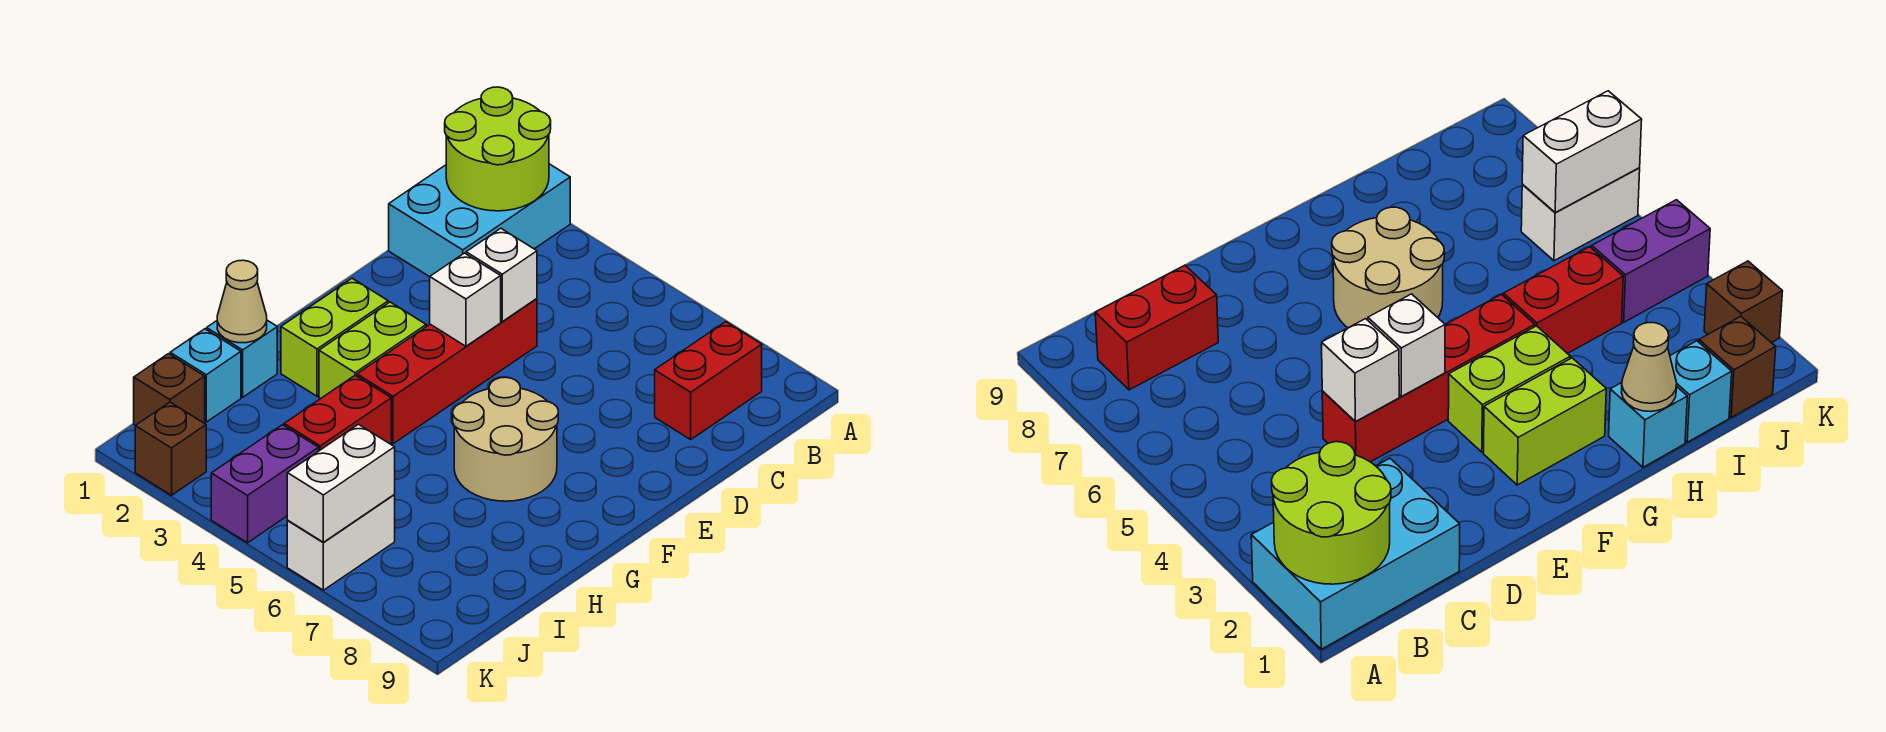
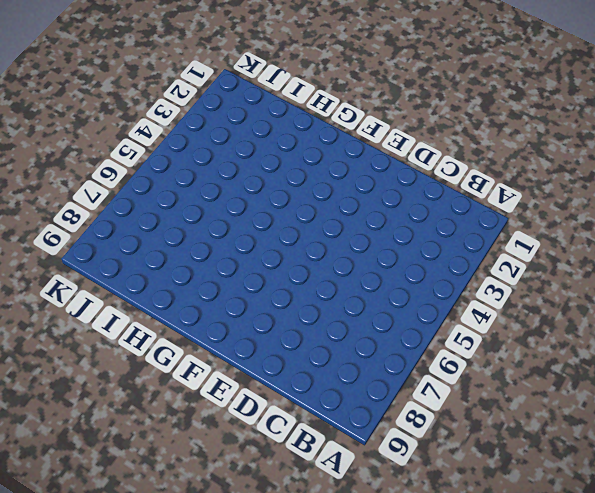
none -> cyan 2x3 brick [389,164,570,277]
none -> red 1x2 brick [655,322,762,439]
none -> red 1x4 brick [357,299,537,444]

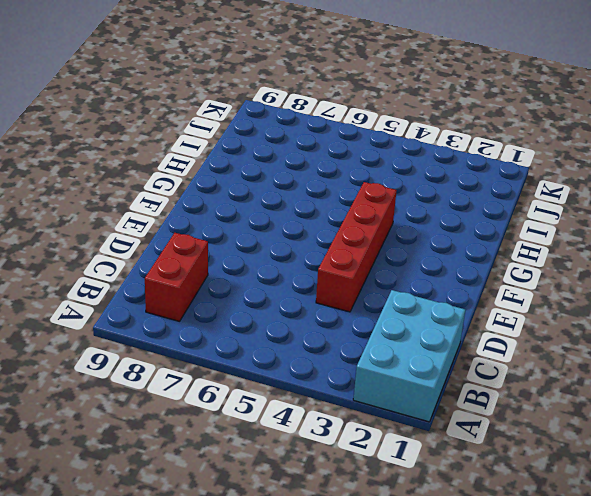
none -> lime 1x2 brick [281,278,388,396]
none -> lime 1x2 brick [319,302,426,399]
none -> tan 2x2 round brick [453,377,558,501]

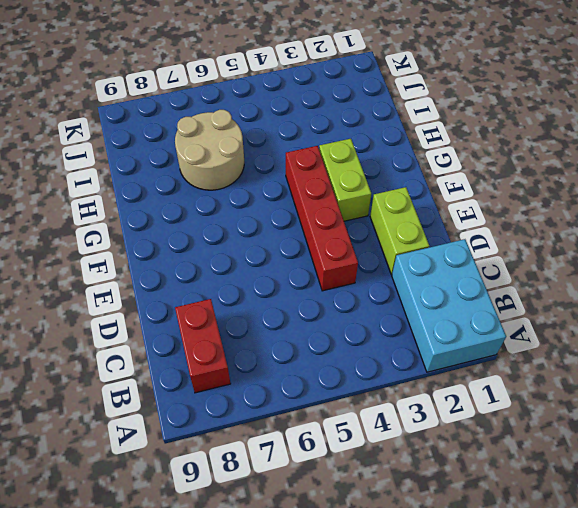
lime 1x2 brick [370,187,429,274] -> lime 1x2 brick moved to [281,278,388,396]
tan 2x2 round brick [175,110,244,190] -> tan 2x2 round brick moved to [453,377,558,501]
none -> cyan 1x1 brick [207,320,277,397]
none -> red 1x2 brick [284,375,391,451]
none -> cyan 1x1 brick [170,329,241,422]

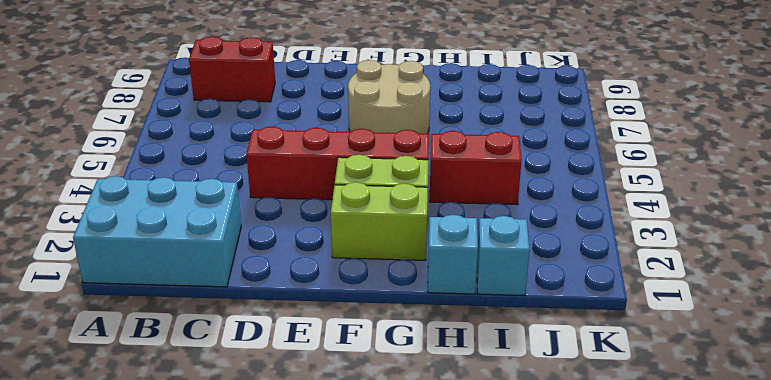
none -> brown 1x1 brick [134,354,205,425]
none -> purple 1x2 brick [211,425,319,543]
none -> white 1x2 brick [287,495,395,590]

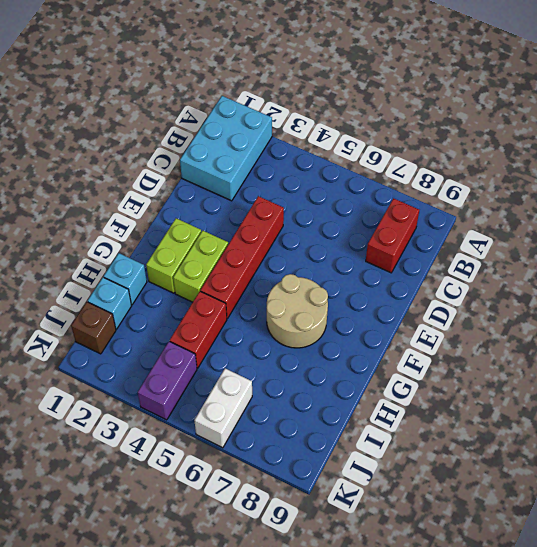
none -> brown 1x1 brick [135,402,206,495]
none -> lime 2x2 round brick [445,87,551,211]
none -> white 1x1 brick [466,228,537,321]

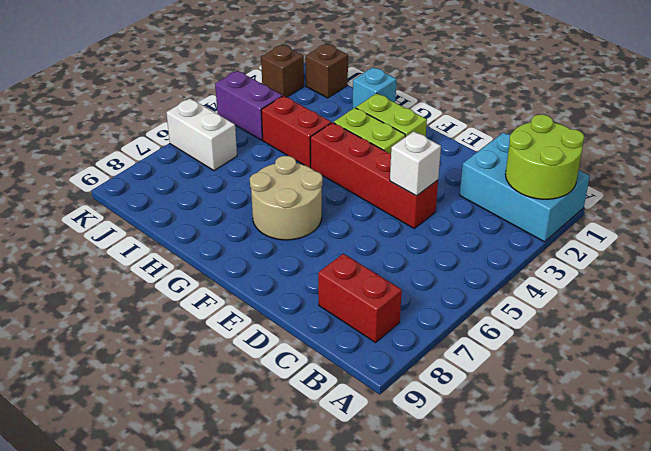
none -> cyan 1x1 brick [170,329,241,422]
none -> white 1x1 brick [430,253,501,346]
none -> tan 1x1 cone [217,260,267,343]

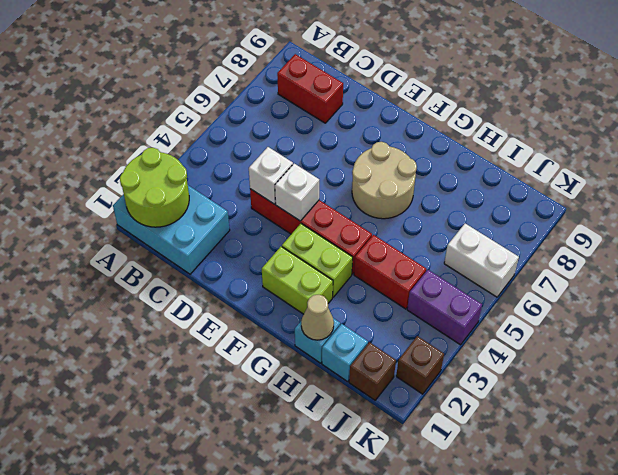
none -> white 1x2 brick [287,424,395,543]

